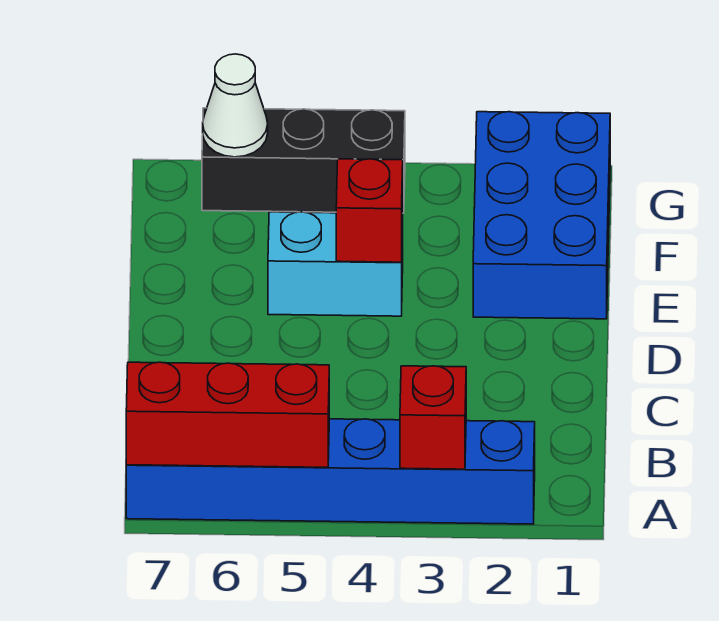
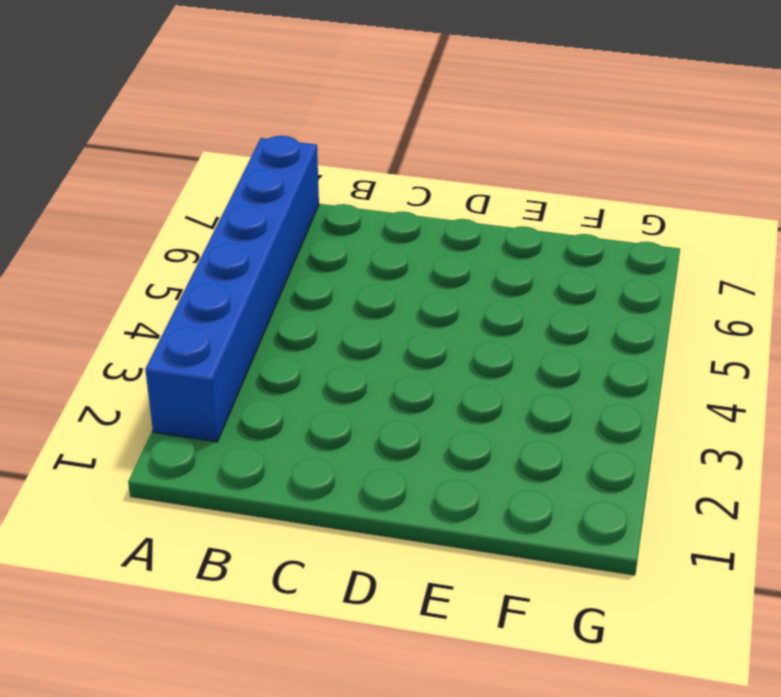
none -> blue 2x3 brick [473,112,610,319]
none -> cyan 1x2 brick [268,212,403,316]

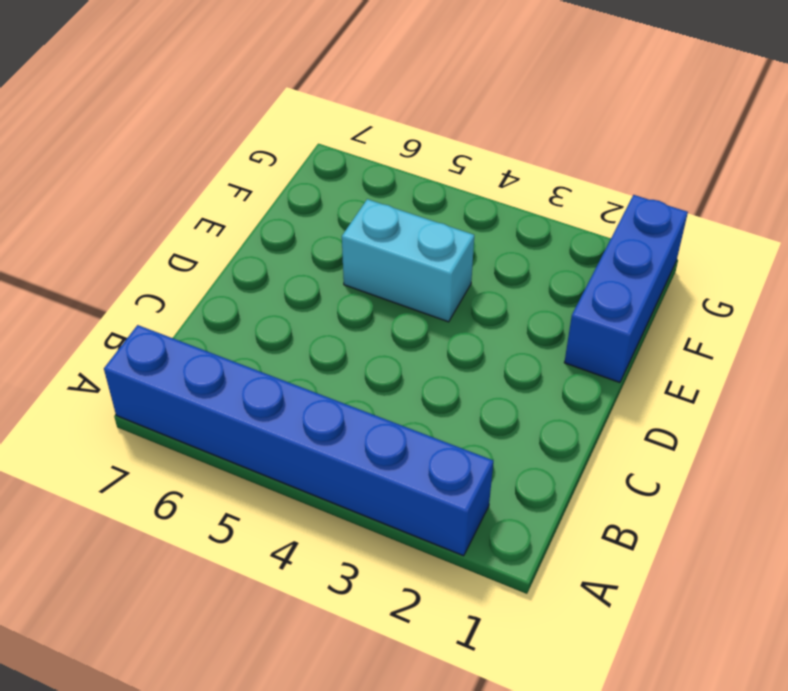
blue 1x3 brick [564,195,688,383] -> blue 2x3 brick [473,112,610,319]
none -> black 1x3 brick [202,108,405,213]
none -> red 1x1 brick [400,366,466,469]

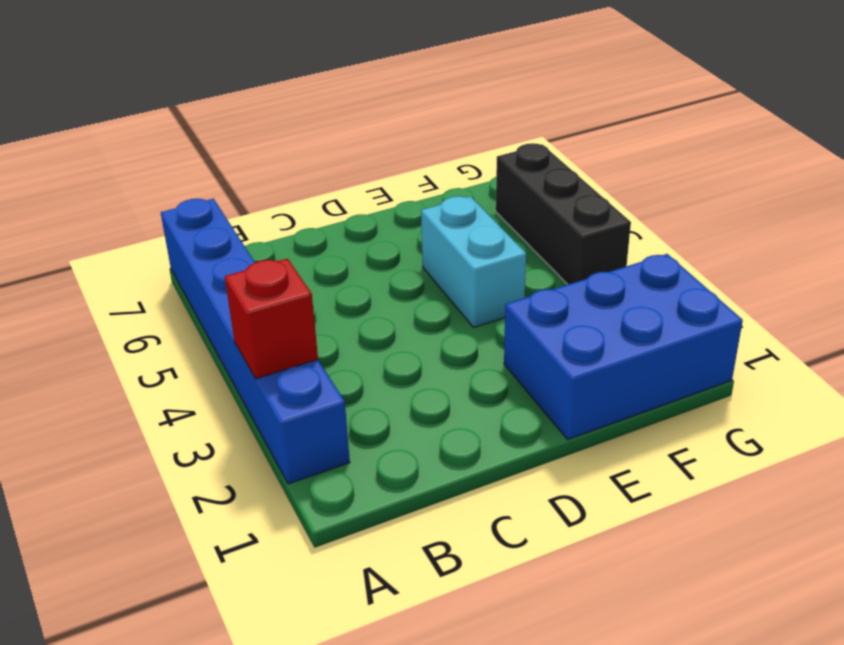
none -> red 1x3 brick [126,362,329,467]
none -> red 1x1 brick [336,159,403,262]

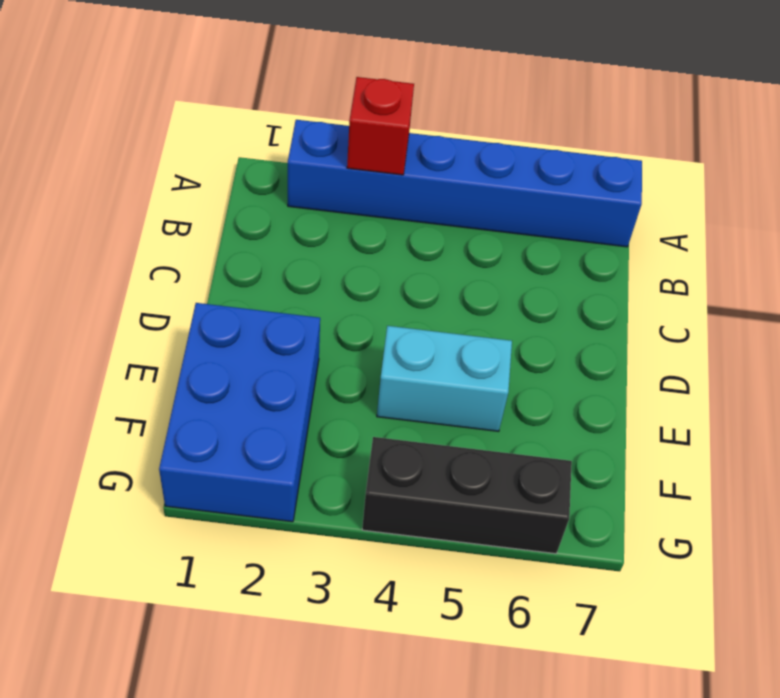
none -> red 1x3 brick [126,362,329,467]
none -> red 1x1 brick [336,159,403,262]

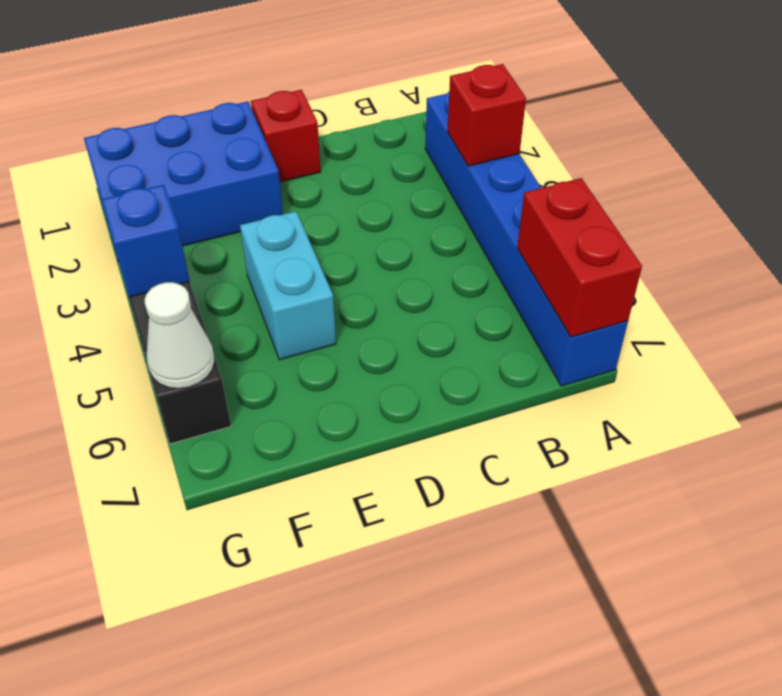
red 1x2 brick [517,178,642,337] -> red 1x3 brick [126,362,329,467]
red 1x1 brick [251,90,321,182] -> red 1x1 brick moved to [336,159,403,262]
blue 1x1 brick [101,185,190,297] -> none

